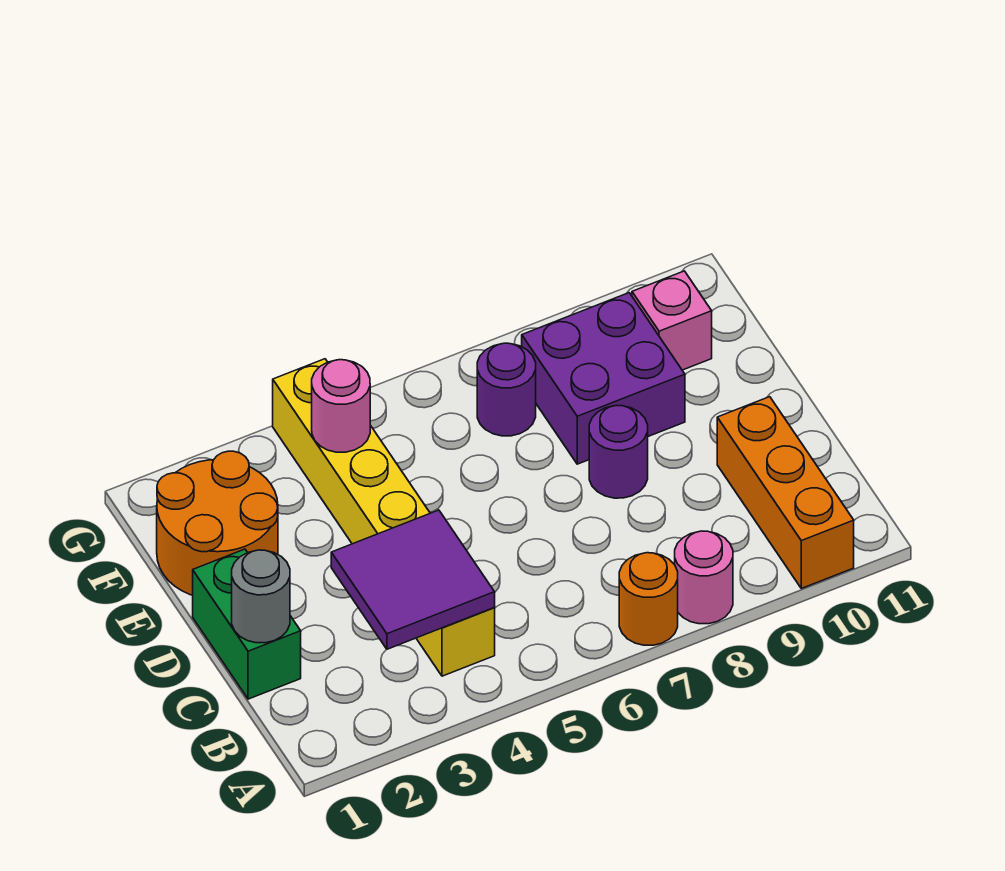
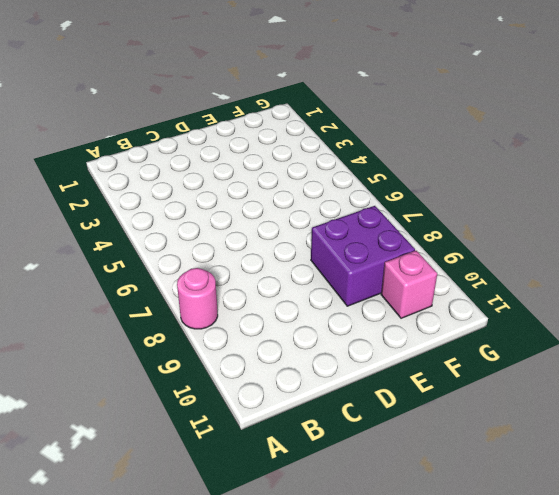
none -> orange 1x1 round brick [619,553,678,645]
none -> orange 1x3 brick [717,397,854,588]
none -> yellow 1x6 brick [273,359,495,676]

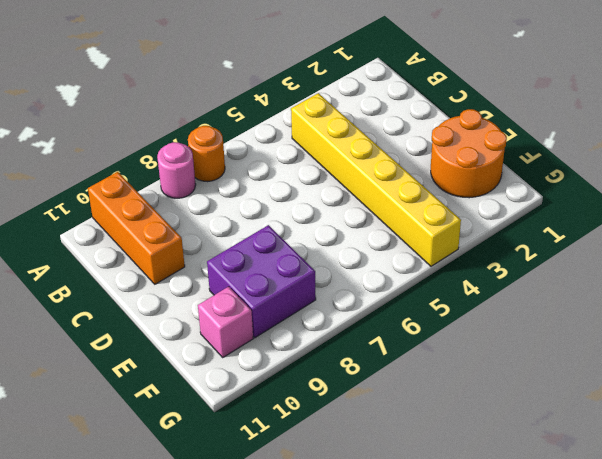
none -> green 1x2 brick [193,549,301,699]
none -> purple 1x1 round brick [589,406,648,498]
none -> purple 1x1 round brick [477,343,536,436]

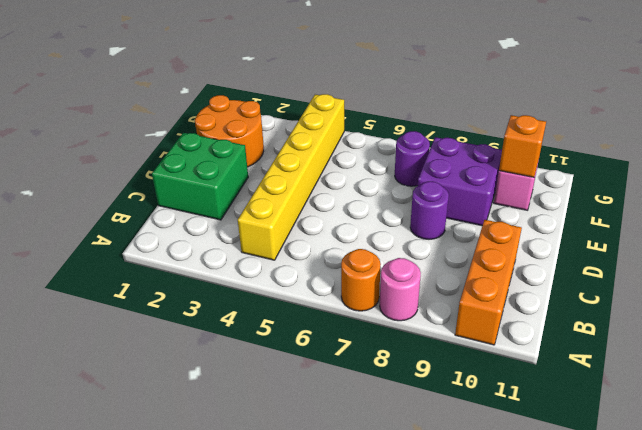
green 2x2 brick [152,133,248,220] -> green 1x2 brick [193,549,301,699]
orange 1x1 brick [499,115,546,177] -> none
none -> purple 2x2 tile [331,510,495,649]
none -> grey 1x1 round brick [232,550,290,643]
none -> pink 1x1 round brick [312,360,370,452]

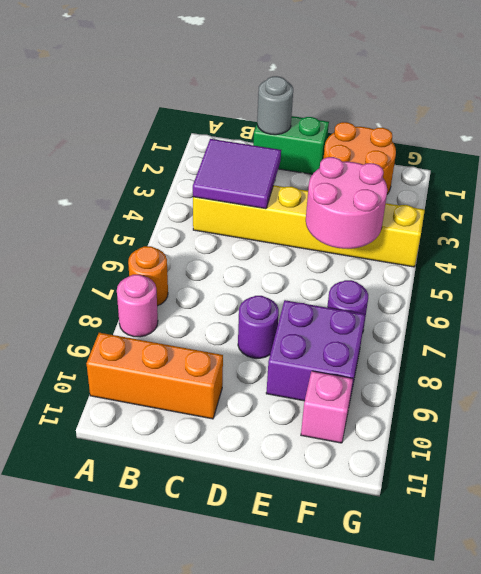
pink 2x2 round brick [306,157,387,249] -> pink 1x1 round brick [312,360,370,452]

